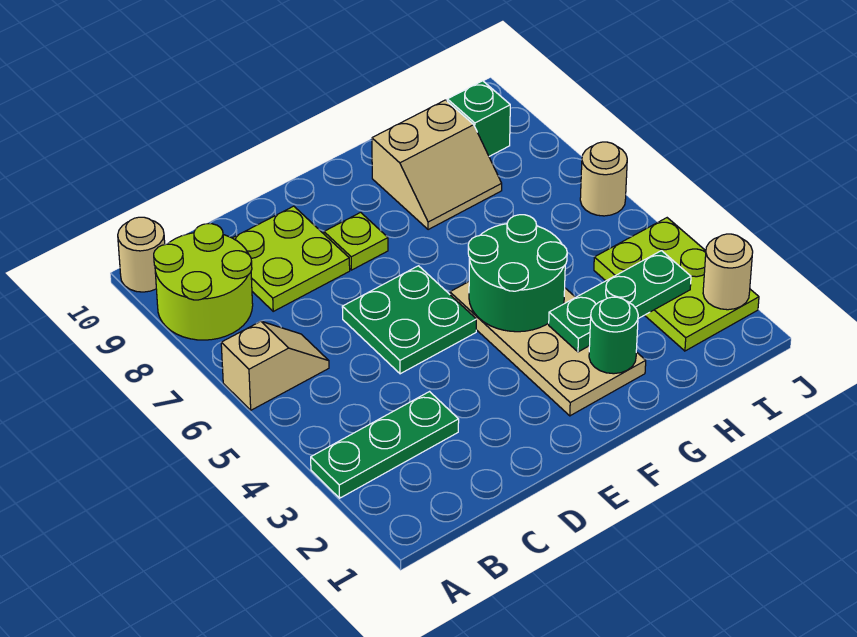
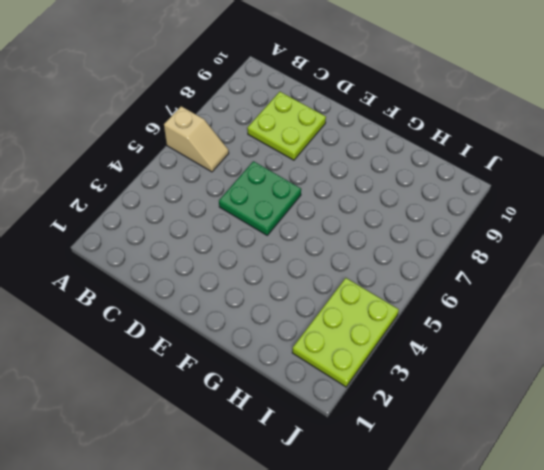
none -> green 1x3 plate [311,392,459,498]
none -> lime 2x2 round brick [154,224,253,340]
none -> tan 1x1 round brick [118,217,165,292]

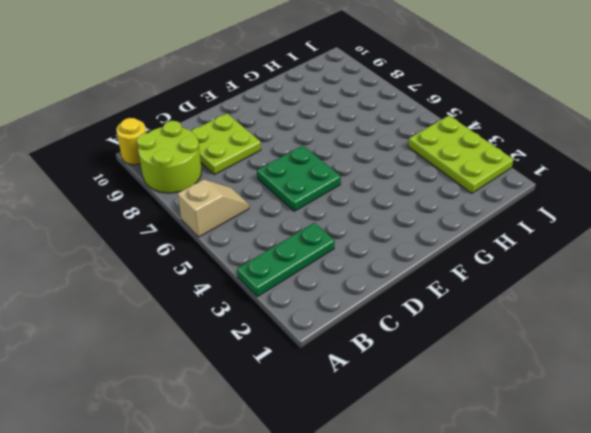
yellow 1x1 round brick [116,118,146,165] -> tan 1x1 round brick [118,217,165,292]
none -> lime 1x1 plate [324,212,388,270]
none -> tan 2x4 plate [450,282,646,416]
none -> tan 2x2 slope [372,100,502,230]

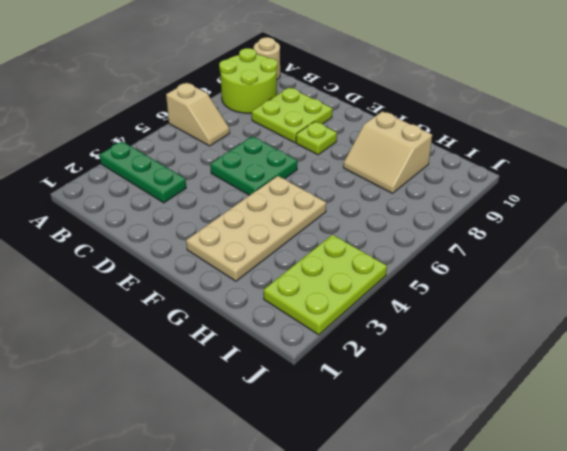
none -> green 1x1 brick [447,81,510,156]
none -> tan 1x1 round brick [580,142,627,216]
none -> green 2x2 round brick [468,215,567,332]

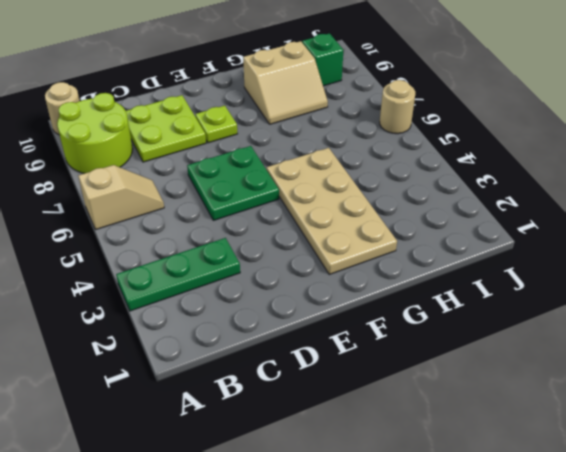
none -> lime 2x3 plate [594,218,759,351]
none -> green 2x2 round brick [468,215,567,332]
none -> green 1x1 round brick [589,297,638,374]

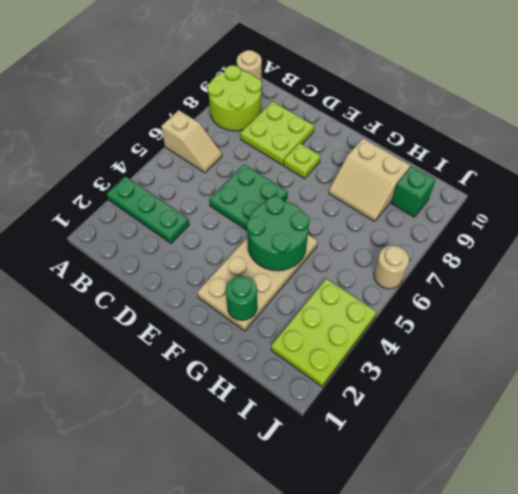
none -> green 1x3 plate [549,251,691,352]
none -> tan 1x1 round brick [703,234,753,310]

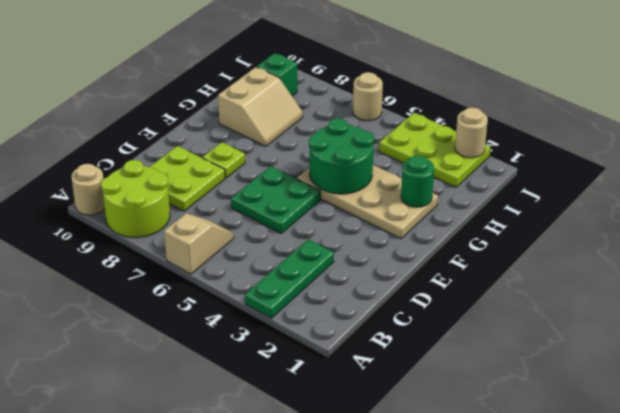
none -> green 1x3 plate [549,251,691,352]

